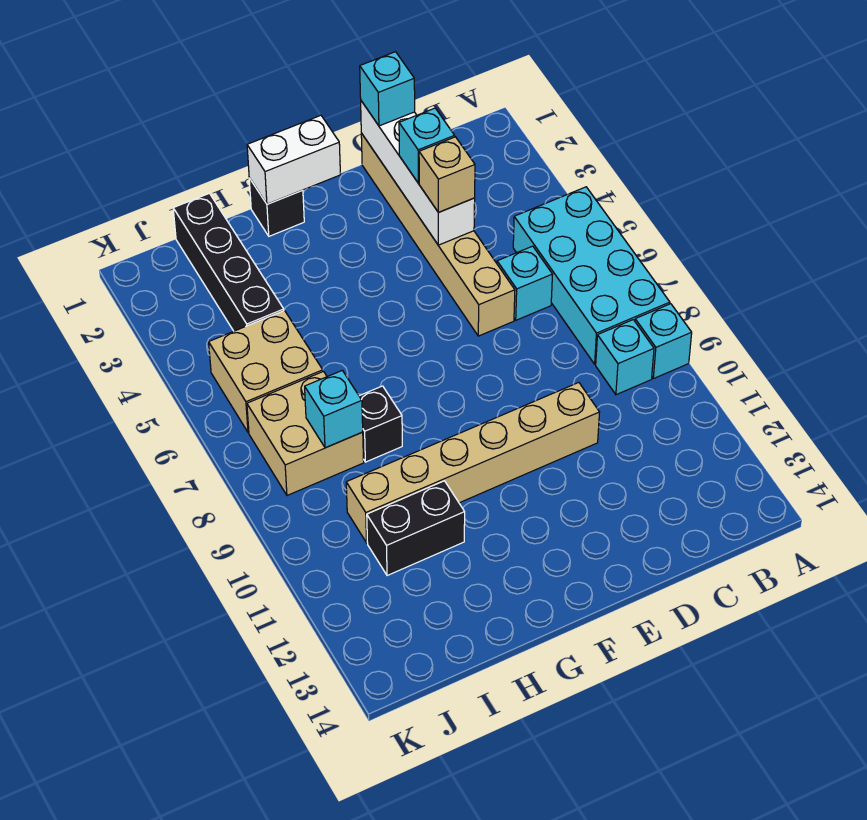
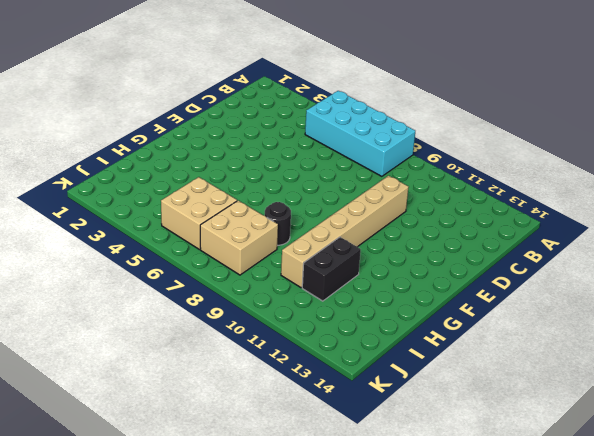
black 1x1 round brick [265,202,291,245] -> black 1x1 brick [359,386,402,462]
none -> cyan 1x1 brick [635,304,692,379]
none -> cyan 1x1 brick [596,320,654,395]
none -> cyan 1x1 brick [497,246,553,320]

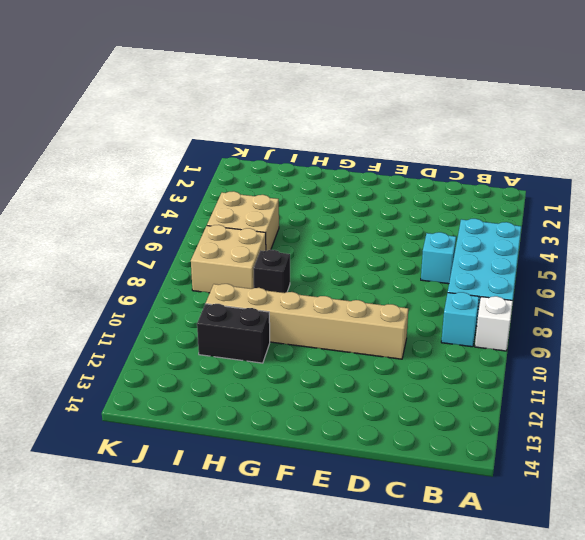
white 1x1 brick [475,296,513,351] -> cyan 1x1 brick [635,304,692,379]
none -> tan 1x6 brick [361,133,515,336]
none -> black 1x1 brick [249,178,304,236]
none -> black 1x4 brick [173,193,284,331]

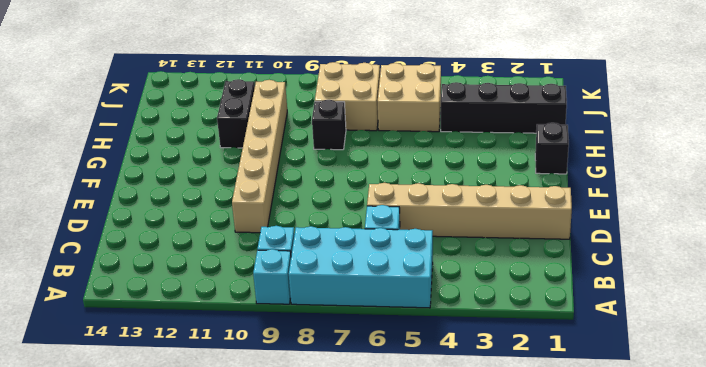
none -> white 1x4 brick [361,101,475,245]
none -> white 1x2 brick [247,115,340,204]
none -> cyan 1x1 brick [305,370,363,448]

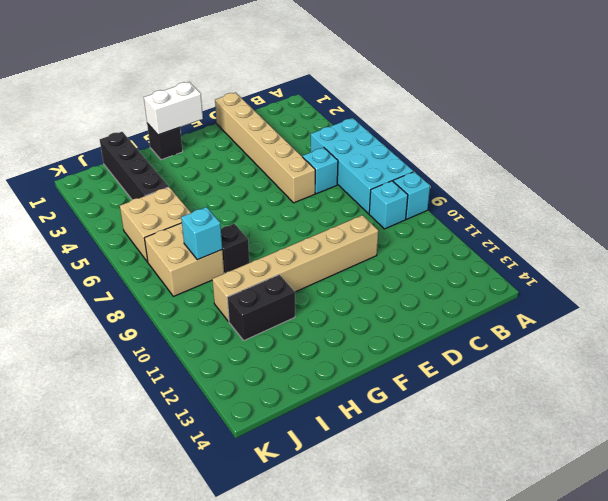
none -> white 1x4 brick [361,101,475,245]
none -> cyan 1x1 brick [360,52,415,126]
none -> cyan 1x1 brick [399,108,455,183]

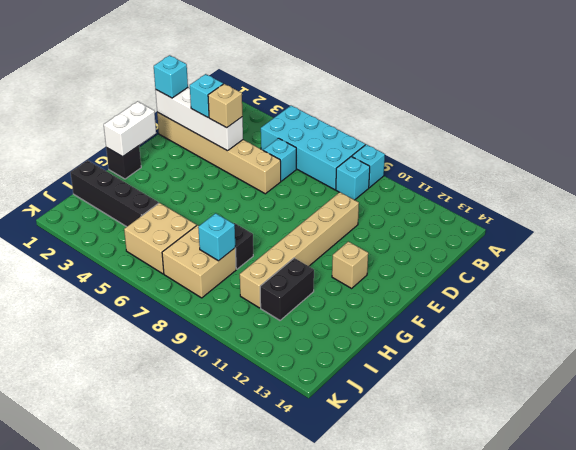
tan 1x1 brick [332,242,368,288] -> none

